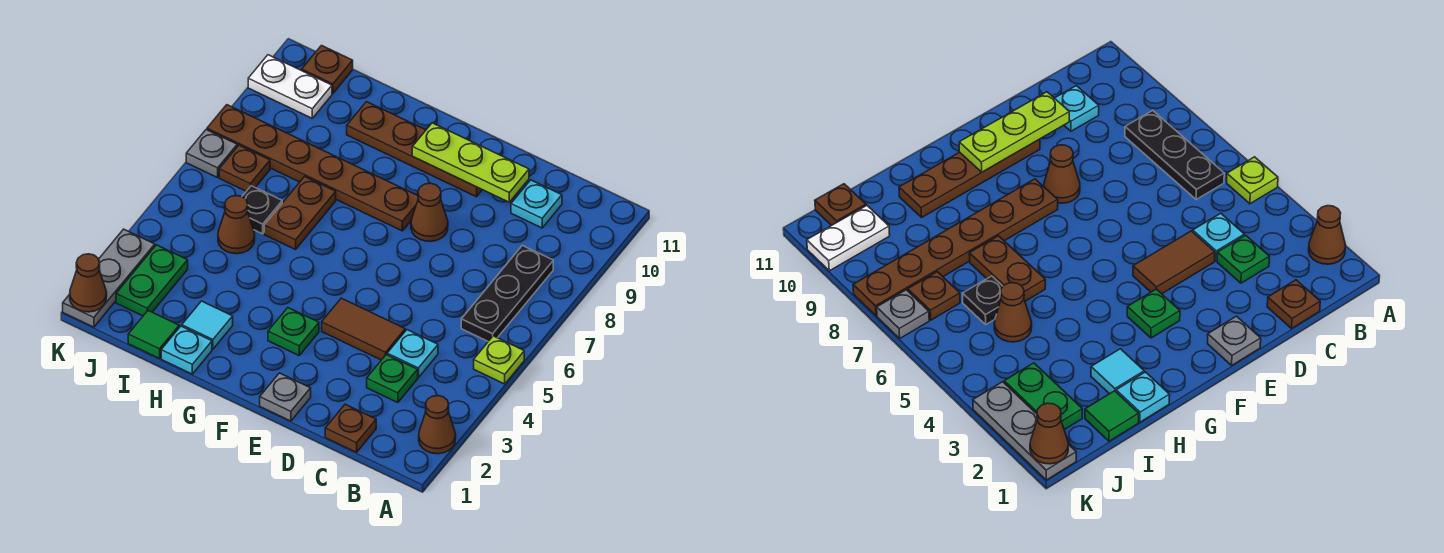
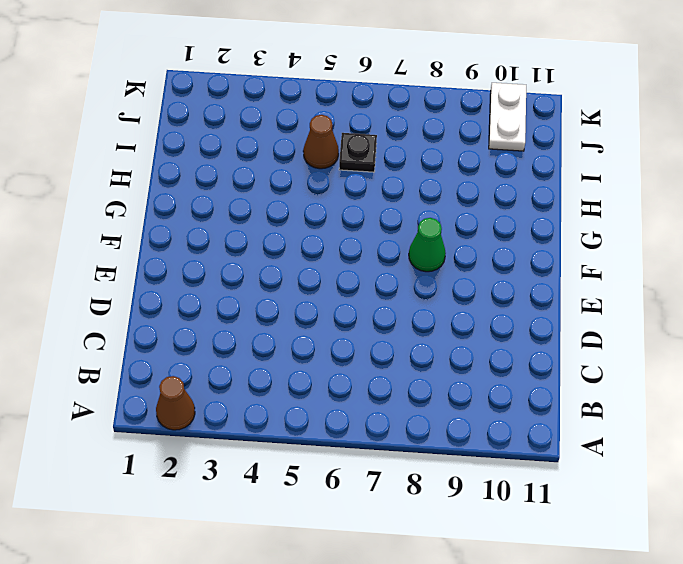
green 1x1 cone [409,218,446,272] -> brown 1x6 plate [207,105,418,231]
none -> lime 1x1 plate [474,336,524,384]
none -> black 1x3 plate [461,245,553,341]
none -> brown 1x1 plate [325,404,376,452]

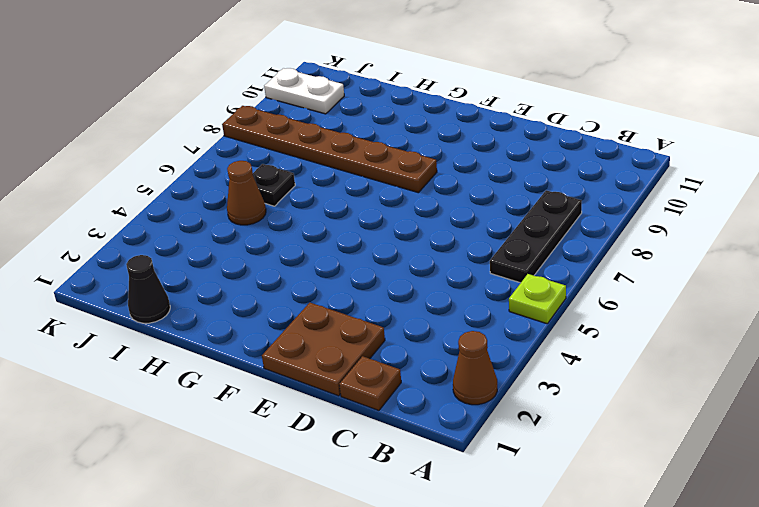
brown 2x2 plate [262,303,385,396] -> grey 1x1 plate [260,373,311,421]
black 1x1 cone [126,255,170,323] -> green 1x1 tile [128,311,179,358]
none -> green 1x1 plate [367,354,418,403]
none -> cyan 1x1 plate [387,330,438,378]
none -> cyan 1x1 plate [511,180,562,228]

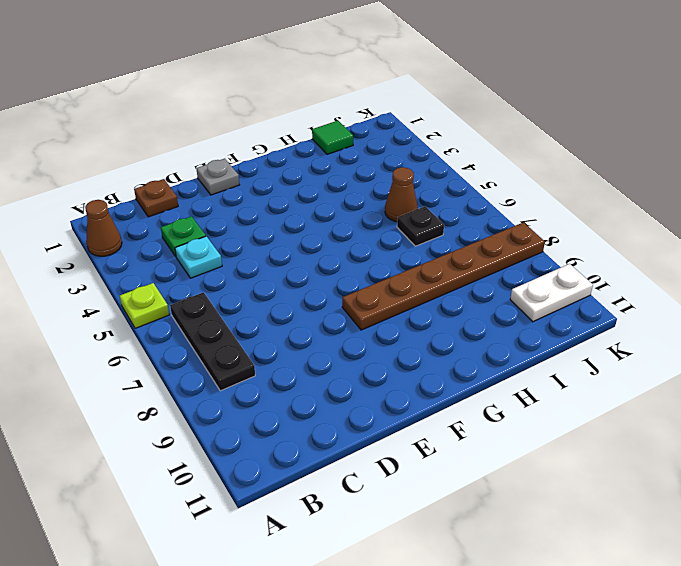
none -> cyan 1x1 plate [511,180,562,228]
none -> brown 1x2 tile [322,298,405,360]
none -> brown 1x1 cone [411,183,448,241]

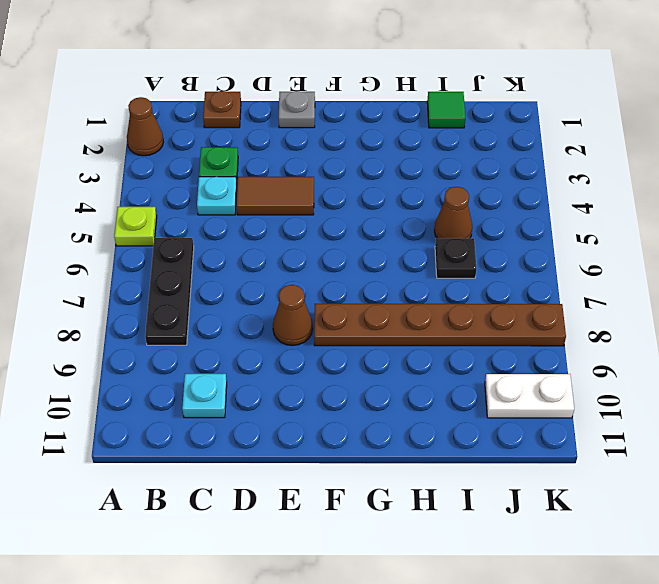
none -> brown 1x4 plate [347,102,482,197]
none -> green 1x1 plate [268,308,319,355]
none -> cyan 1x1 plate [161,326,212,374]

